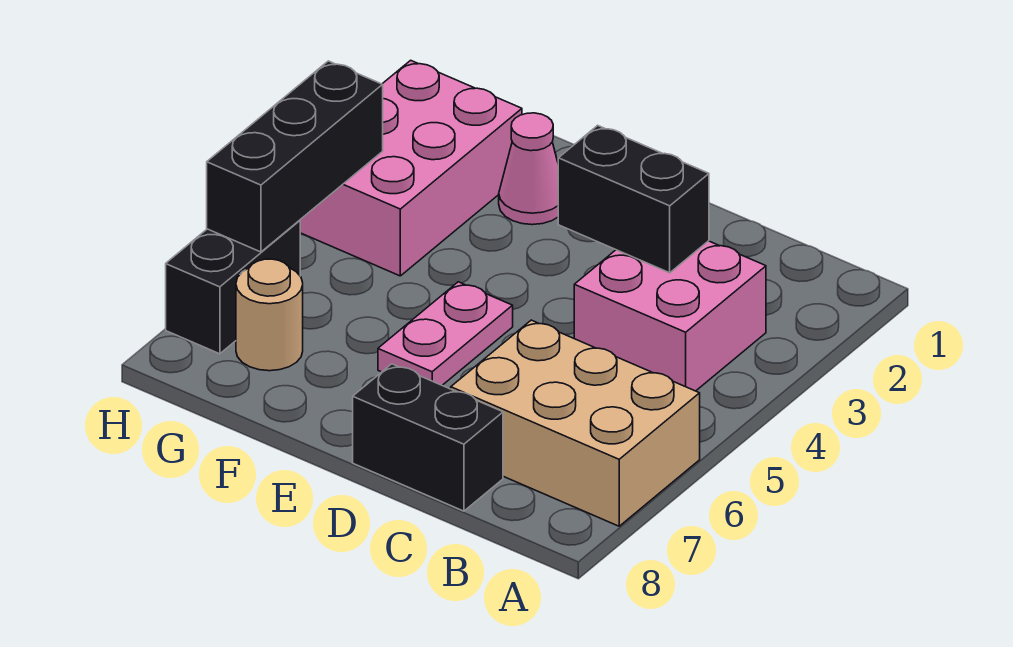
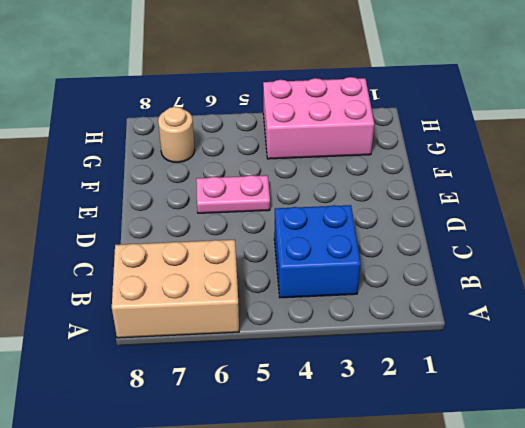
tan 2x3 brick [112,240,239,338] -> tan 2x3 brick turned to [451,320,700,526]
blue 2x2 brick [274,205,361,298] -> pink 2x2 brick [574,241,766,391]
none -> black 1x2 brick [353,364,503,511]
none -> pink 1x1 cone [499,113,558,225]

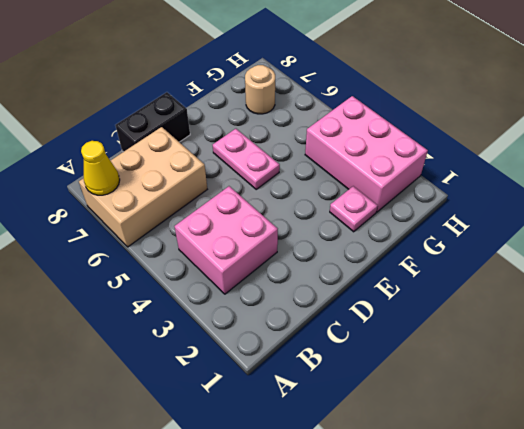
yellow 1x1 cone [81,141,120,195] -> none
pink 1x1 plate [330,186,378,232] -> pink 1x1 cone [499,113,558,225]
none -> black 1x2 brick [166,220,300,354]
none -> black 1x2 brick [558,125,709,273]

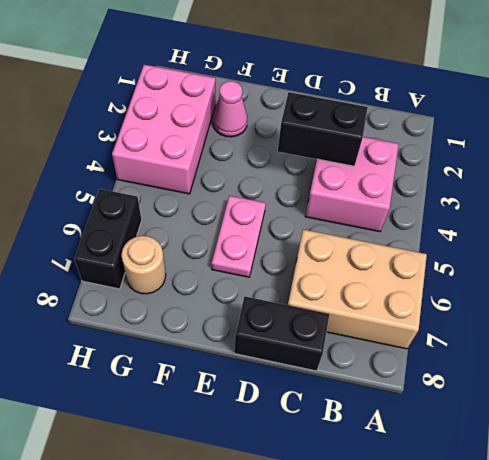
none -> black 1x3 brick [207,61,383,252]

